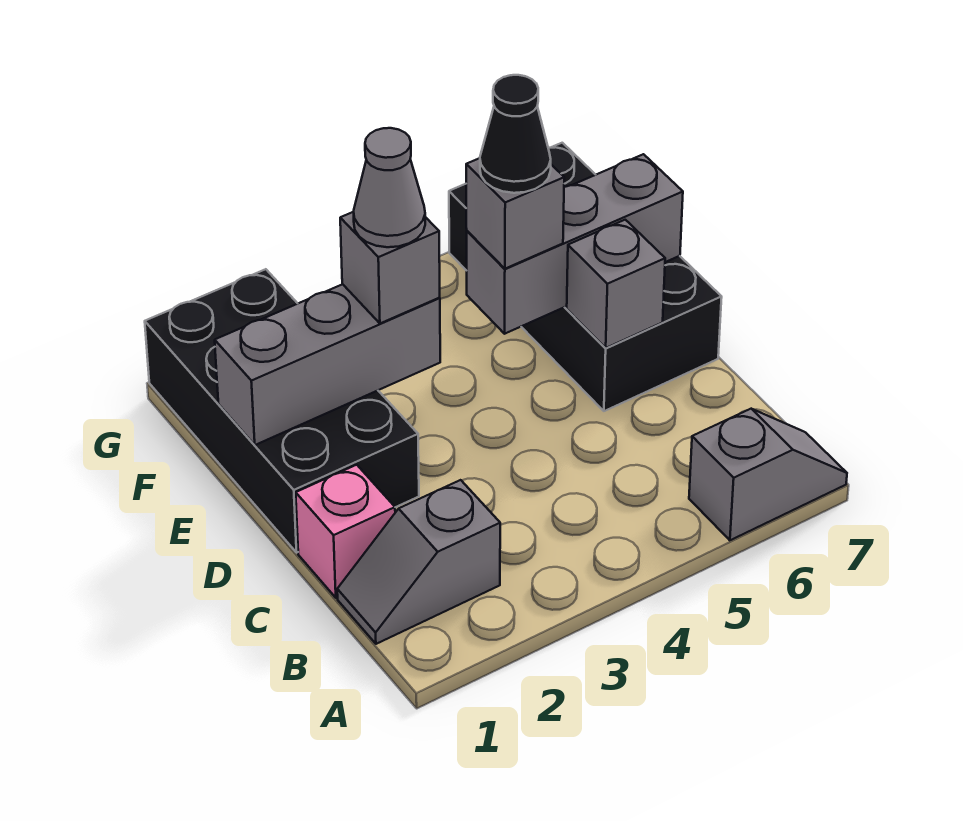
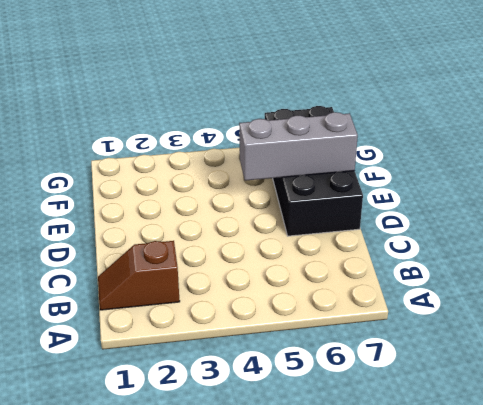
brown 1x2 slope [98,241,180,310] -> grey 1x2 slope [337,480,500,644]
none -> grey 1x2 slope [689,409,847,540]
none -> pink 1x1 brick [296,465,395,598]
none -> black 2x4 brick [145,269,419,552]

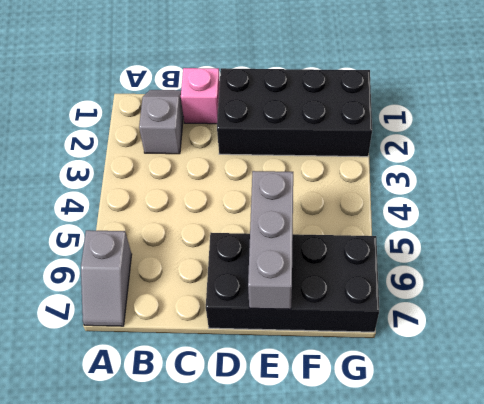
none -> grey 1x1 brick [567,220,665,348]
none -> grey 1x3 brick [215,284,440,445]
none -> grey 1x1 brick [340,212,440,323]

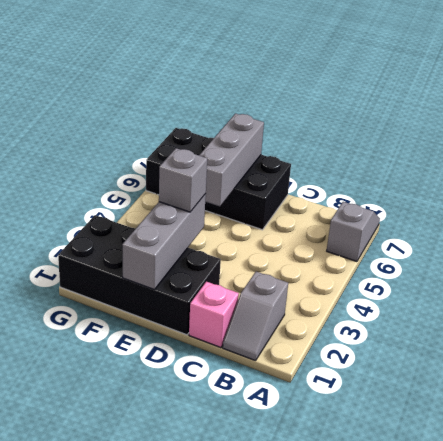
none -> grey 1x1 brick [567,220,665,348]
none -> grey 1x1 brick [466,158,564,269]
none -> grey 1x1 cone [354,128,425,247]

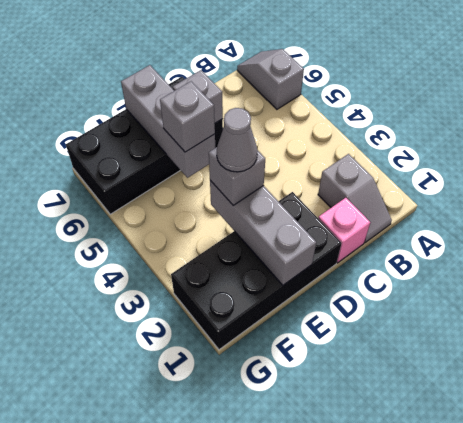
none -> black 1x1 cone [480,75,551,193]

